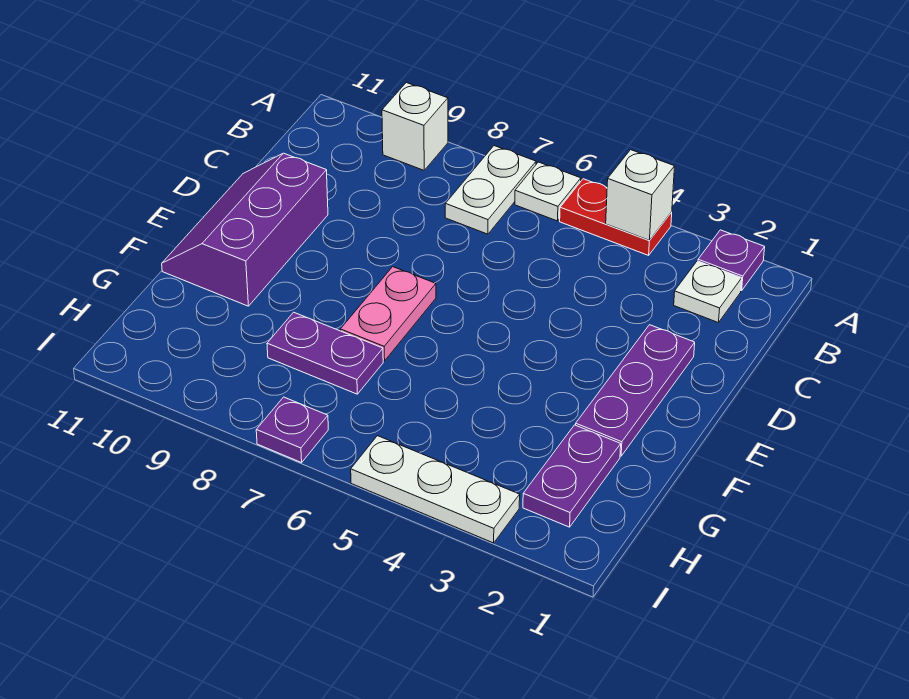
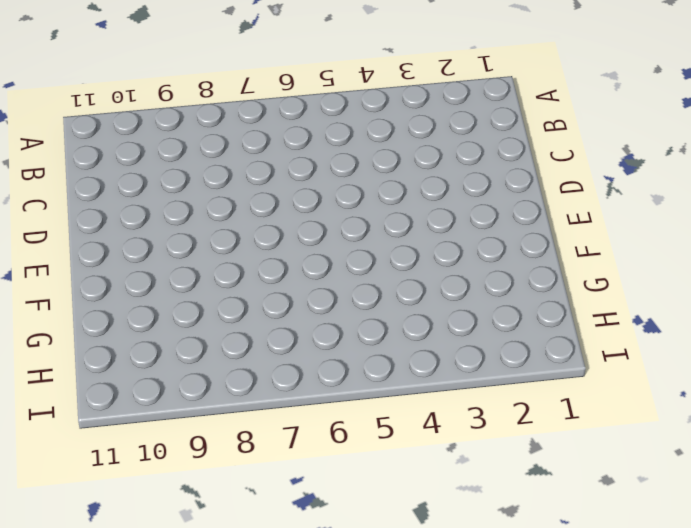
none -> purple 1x1 plate [698,230,765,291]
none -> red 1x2 plate [560,179,672,255]
none -> white 1x1 plate [515,162,581,221]

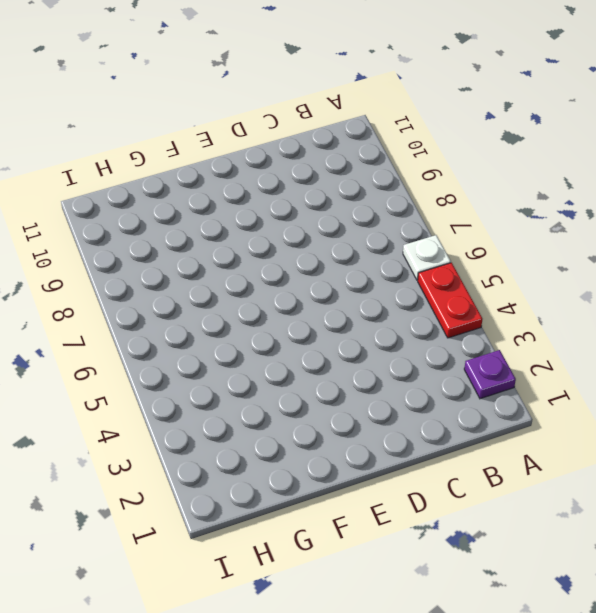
none -> white 1x2 plate [445,146,536,234]
none -> white 1x1 brick [382,83,448,170]
none -> white 1x1 plate [674,261,742,323]

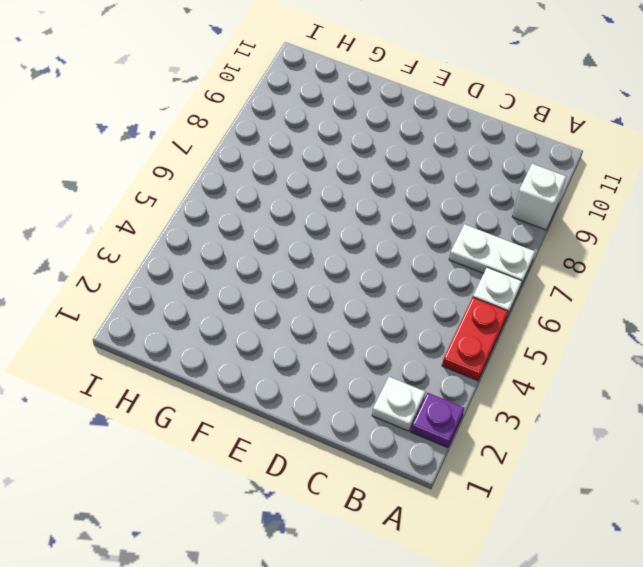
none -> purple 1x3 plate [576,325,695,456]
none -> purple 2x3 slope [162,153,328,306]
none -> pink 1x2 plate [340,267,436,361]

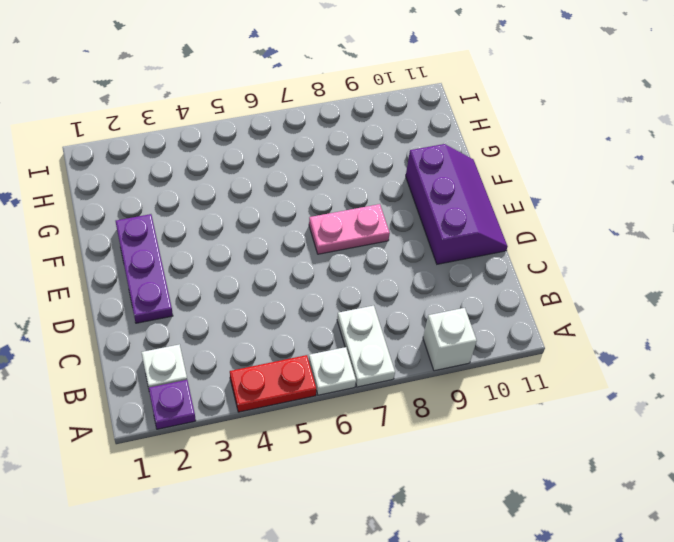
pink 1x2 plate [309,204,390,254] -> pink 1x2 plate turned to [340,267,436,361]
none -> purple 1x2 plate [523,425,621,527]
none -> purple 1x2 plate [267,312,383,394]
none -> white 1x3 plate [351,436,520,543]

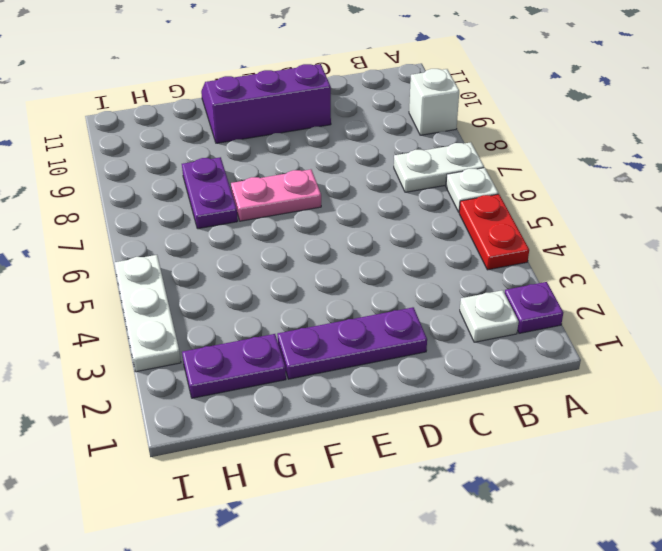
none -> purple 1x1 plate [256,397,328,463]
none -> white 1x1 brick [606,150,675,240]

